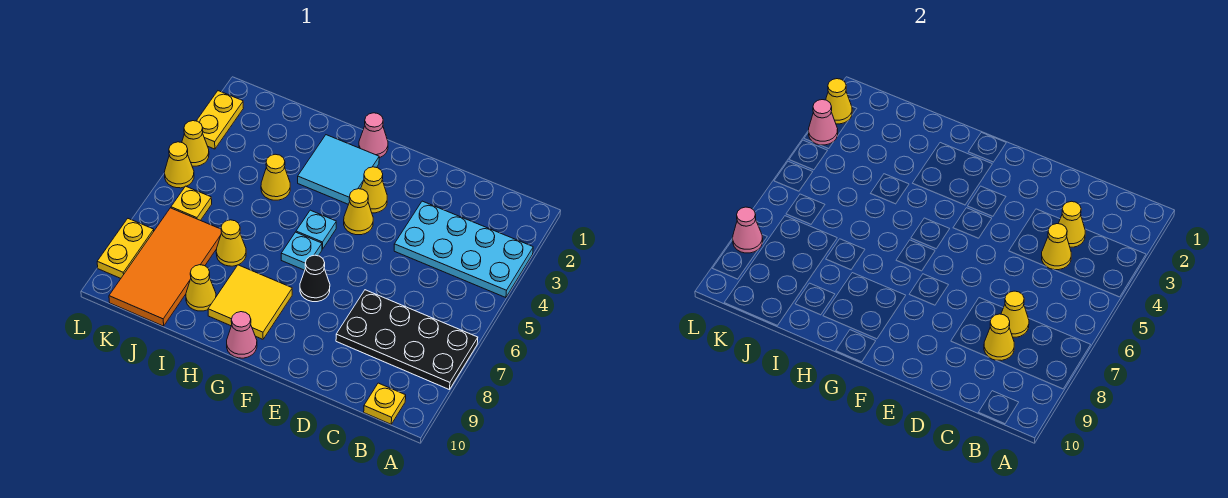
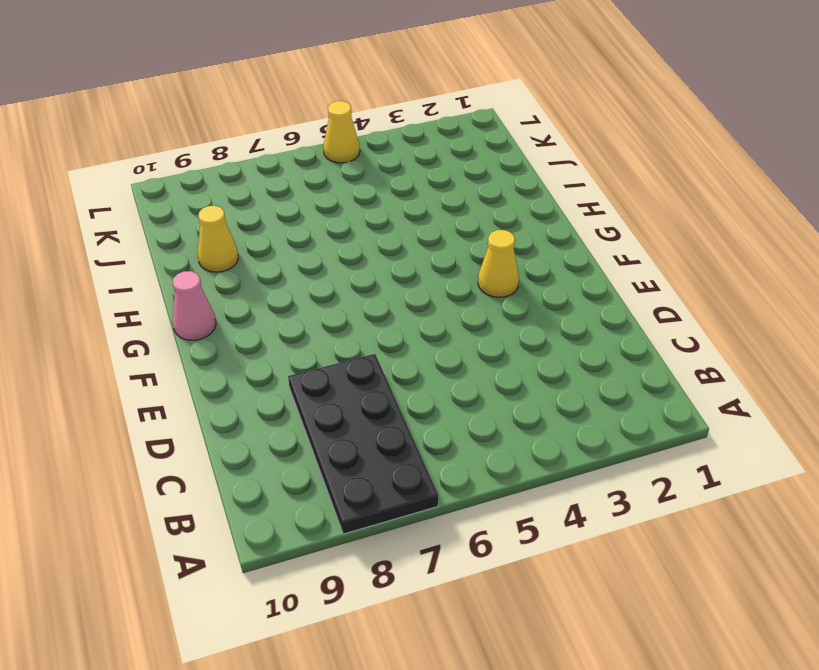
none -> cyan 2x4 plate [394,201,533,298]
none -> yellow 1x1 plate [364,383,406,424]
none -> yellow 1x1 cone [344,189,373,235]

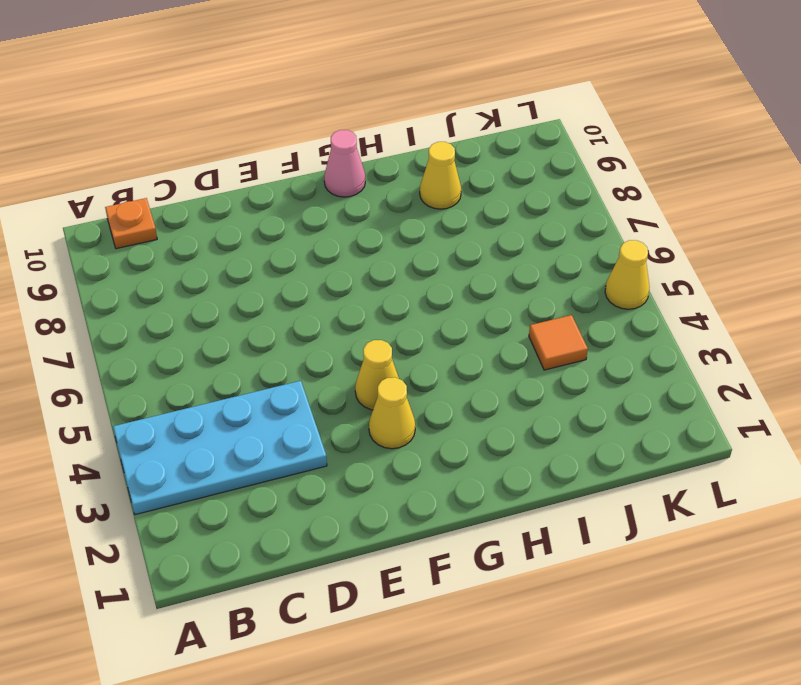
orange 1x1 plate [105,198,157,249] -> yellow 1x1 plate [364,383,406,424]
orange 1x1 tile [529,315,588,370] -> none
none -> black 2x4 plate [336,290,478,390]
none -> black 1x1 cone [300,255,330,302]
none -> pink 1x1 cone [359,113,388,158]

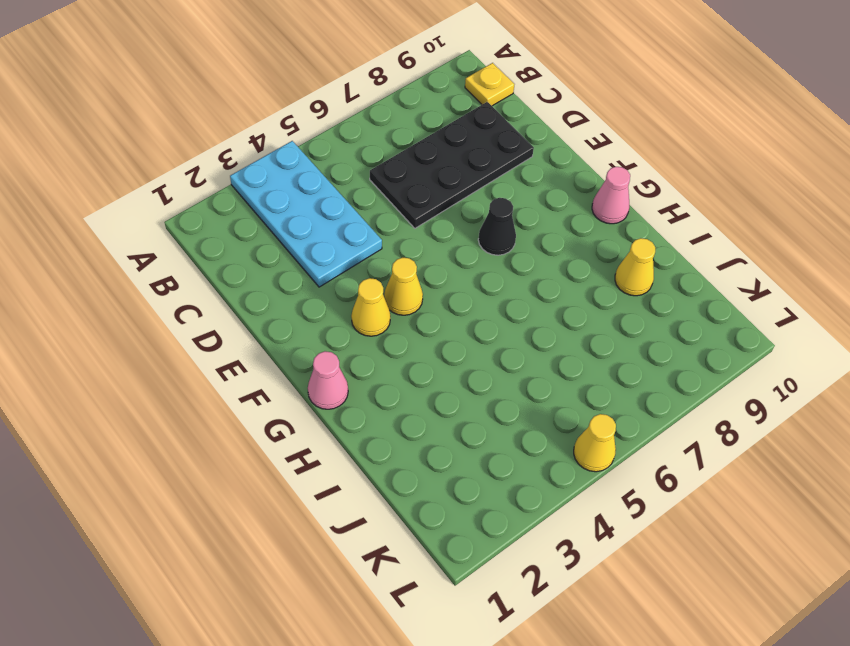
black 2x4 plate [370,102,534,228] -> black 2x4 plate turned to [336,290,478,390]
none -> cyan 2x2 tile [298,135,379,204]
none -> cyan 1x1 plate [296,210,336,249]
none -> cyan 1x1 plate [281,232,322,270]

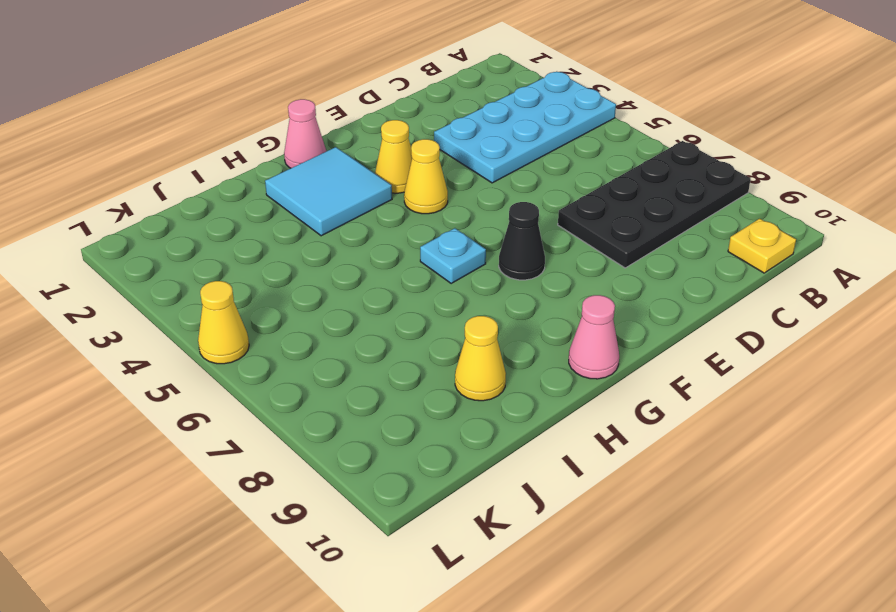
none -> cyan 1x1 plate [296,210,336,249]
none -> yellow 2x2 tile [208,265,292,339]
none -> yellow 1x1 cone [261,154,290,200]

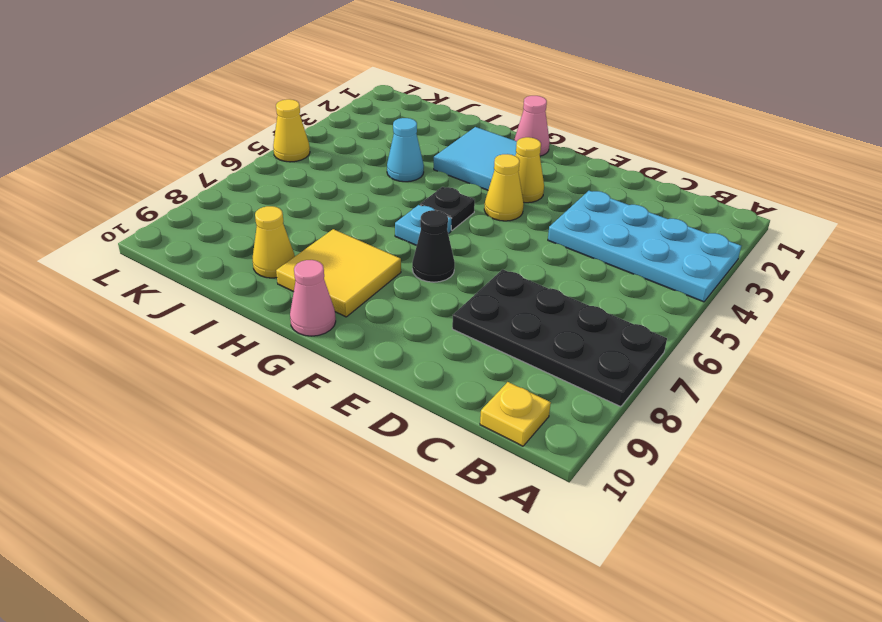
black 1x1 plate [420,187,475,230] -> cyan 1x1 plate [296,210,336,249]
cyan 1x1 cone [387,118,424,182] -> yellow 1x1 cone [261,154,290,200]
none -> yellow 1x1 cone [216,220,246,266]
none -> orange 2x4 tile [109,208,221,326]
none -> yellow 1x1 plate [171,186,212,221]

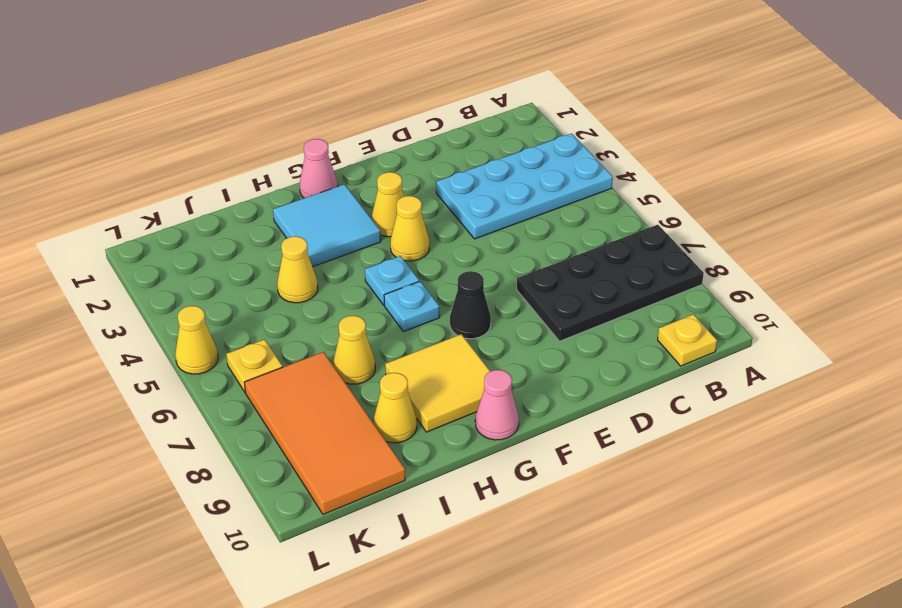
none -> yellow 1x2 plate [197,91,243,149]
none -> yellow 1x1 cone [182,121,209,166]
none -> yellow 1x2 plate [97,219,154,278]

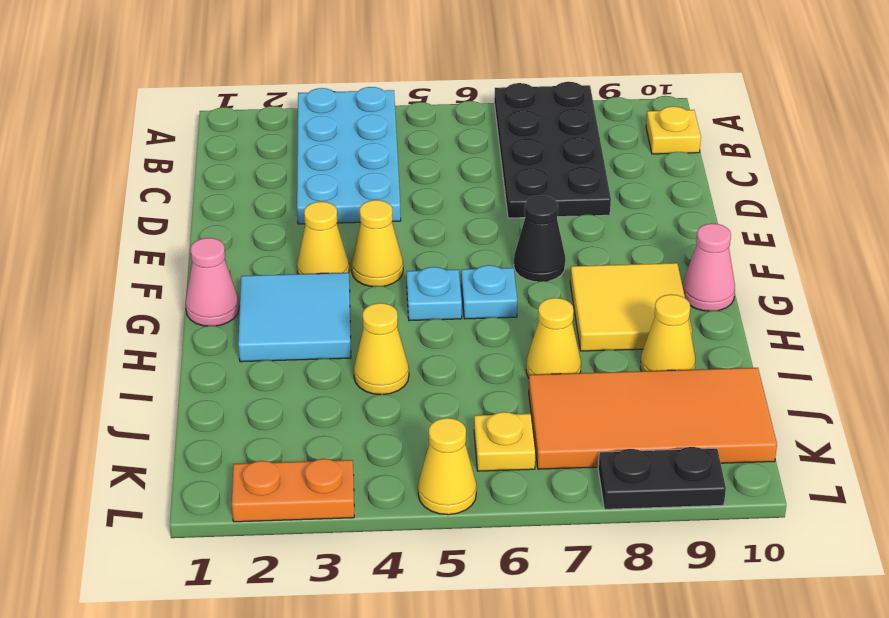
orange 1x2 plate [232,459,354,522] -> yellow 1x2 plate [197,91,243,149]
black 1x2 plate [598,447,726,509] -> yellow 1x2 plate [97,219,154,278]
none -> yellow 1x1 cone [182,121,209,166]
none -> yellow 1x1 cone [1058,201,1085,247]
none -> yellow 1x1 cone [1042,224,1071,270]

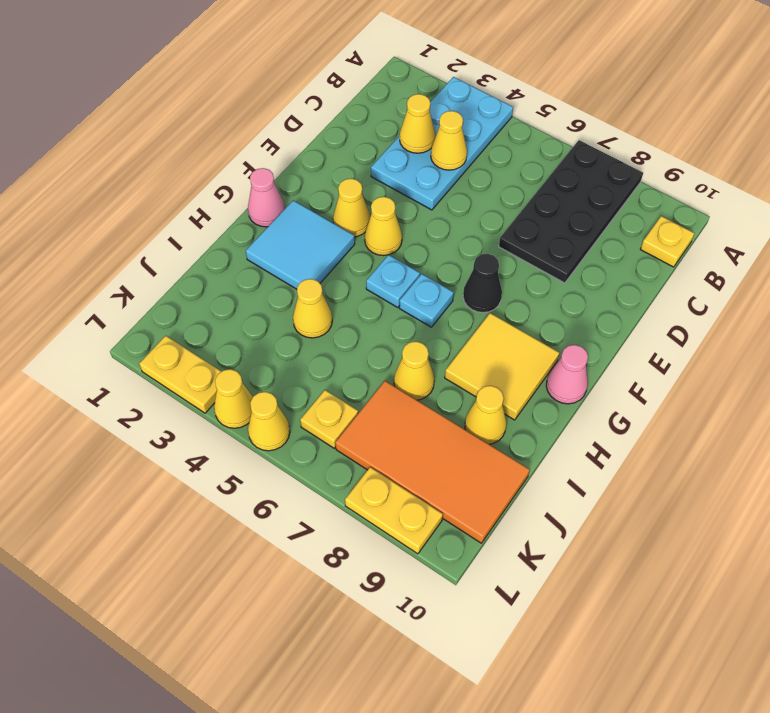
none -> yellow 1x1 cone [1001,291,1029,337]
none -> yellow 1x1 cone [984,314,1014,361]
none -> yellow 1x1 cone [826,79,852,124]

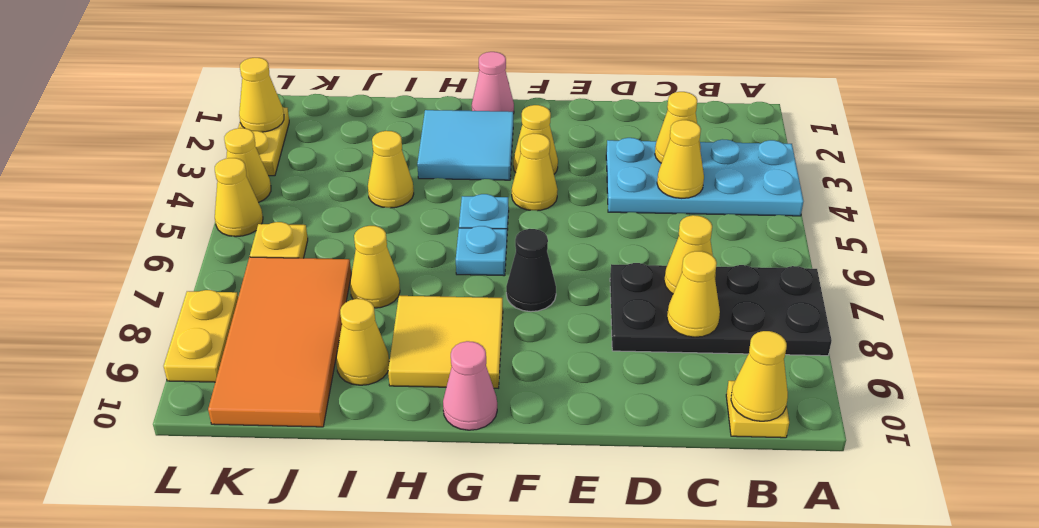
yellow 1x1 cone [731,331,788,421] -> none
none -> pink 1x1 cone [809,100,838,145]
none -> pink 1x1 cone [733,207,763,253]

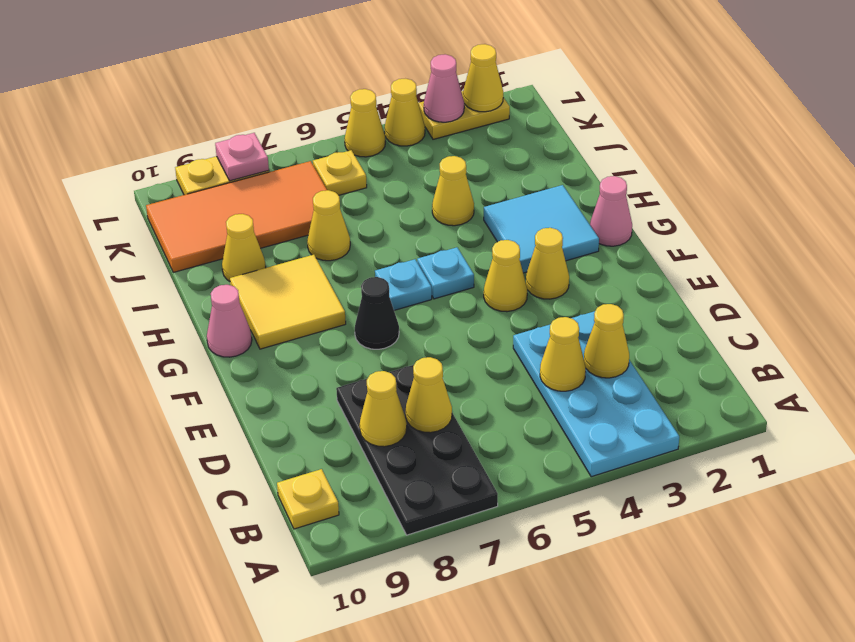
pink 1x1 plate [215,133,269,181] -> pink 1x1 cone [733,207,763,253]

